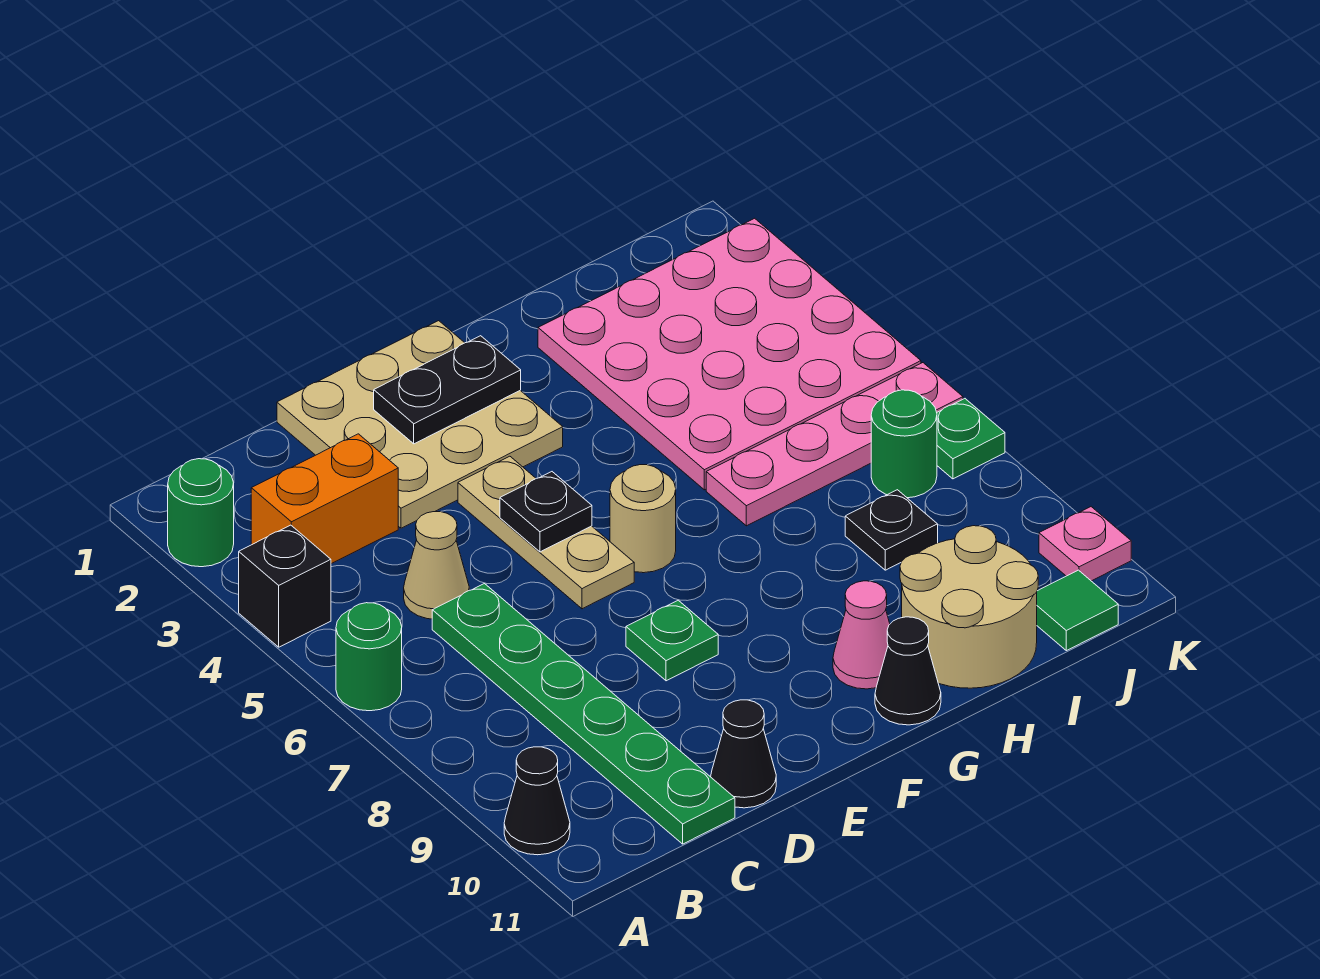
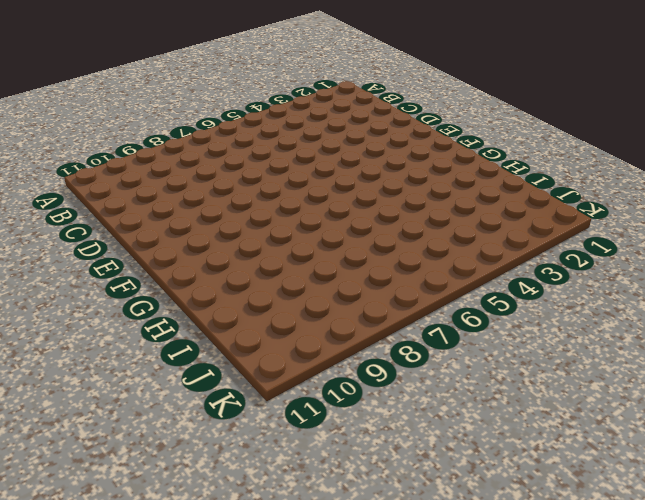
none -> green 1x1 round brick [168,459,234,567]
none -> black 1x1 brick [239,525,331,647]
none -> green 1x1 round brick [336,603,402,711]

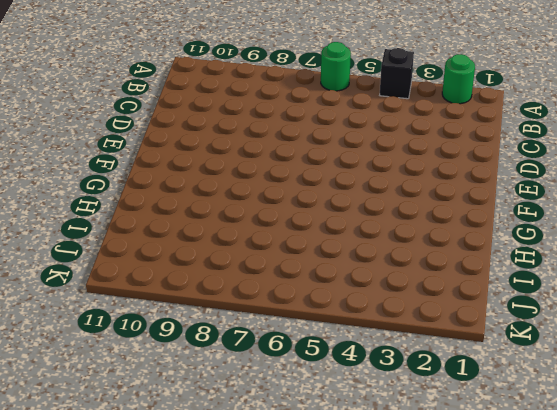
none -> black 1x1 cone [504,747,570,855]
none -> orange 1x2 brick [251,434,398,564]
none -> tan 1x1 cone [404,512,469,619]

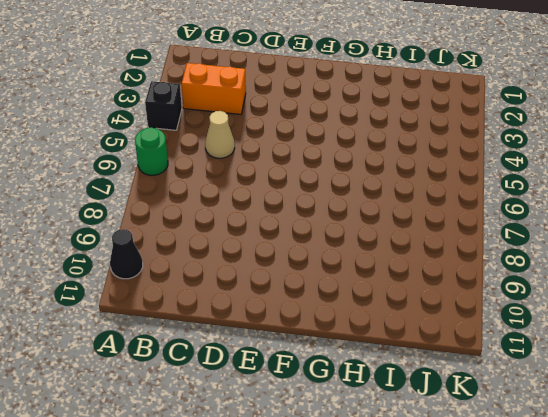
none -> green 1x1 round brick [168,459,234,567]
none -> green 1x6 plate [432,584,735,844]
none -> tan 3x3 plate [277,321,563,528]

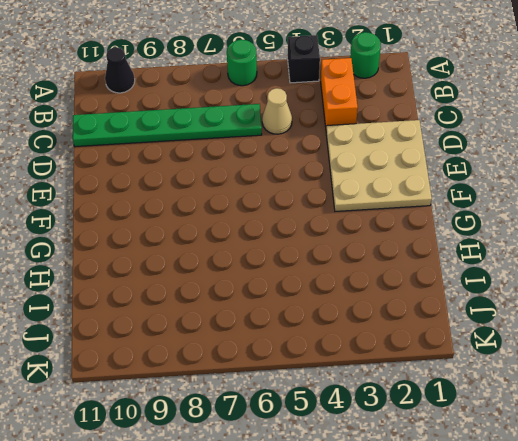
none -> black 1x1 cone [711,700,776,808]
none -> tan 1x3 plate [458,456,634,609]
none -> green 1x1 plate [626,600,718,681]

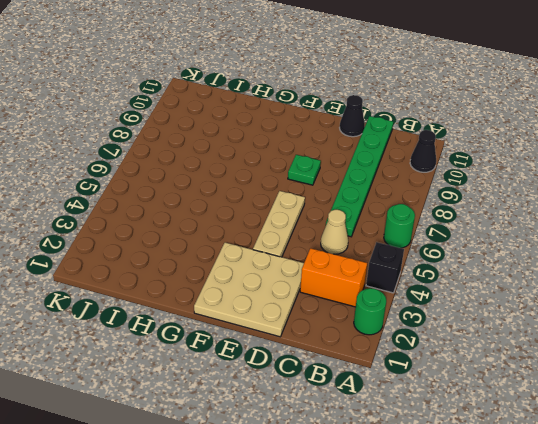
none -> tan 1x1 round brick [610,465,676,573]
none -> pink 1x1 cone [833,581,890,689]
none -> black 1x1 cone [875,617,941,725]

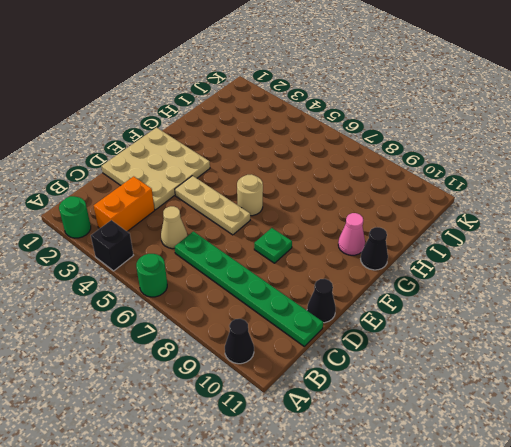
none -> pink 4x4 plate [538,218,921,490]
none -> pink 1x4 plate [706,363,963,526]
none -> tan 2x2 round brick [900,526,1038,688]

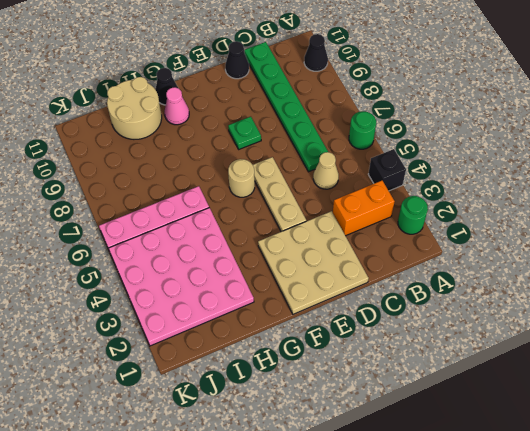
none -> black 1x1 plate [845,490,938,570]
none -> green 1x1 round brick [871,390,937,498]
none -> green 1x1 tile [1037,570,1118,651]

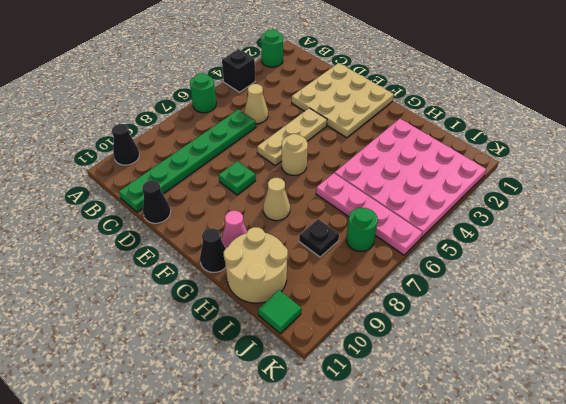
tan 1x1 cone [263,178,290,221] -> none
none -> orange 1x2 brick [251,434,398,564]
none -> green 1x1 plate [937,399,1005,479]
none -> pink 1x1 plate [1039,507,1131,581]

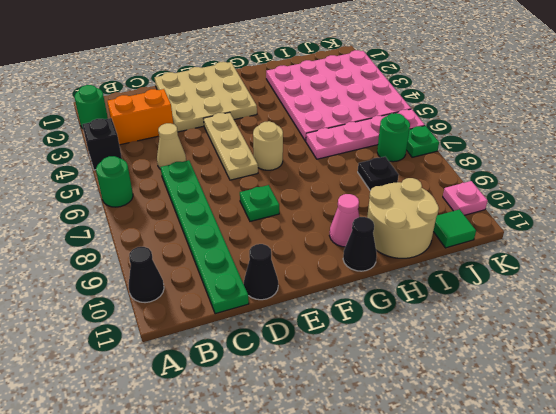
none -> black 1x2 plate [374,336,521,444]
none -> black 1x1 plate [500,472,592,552]

